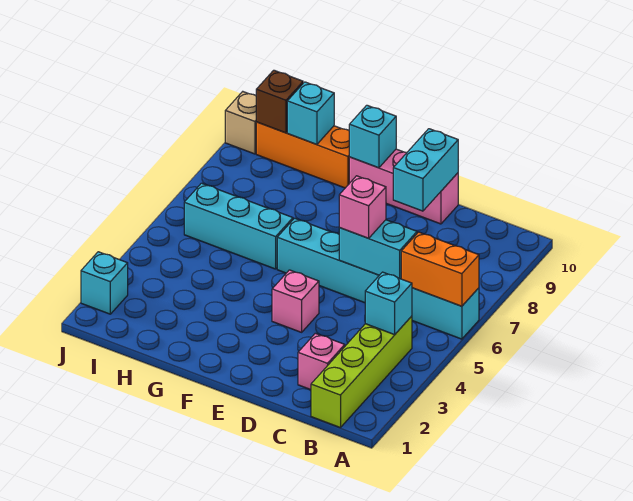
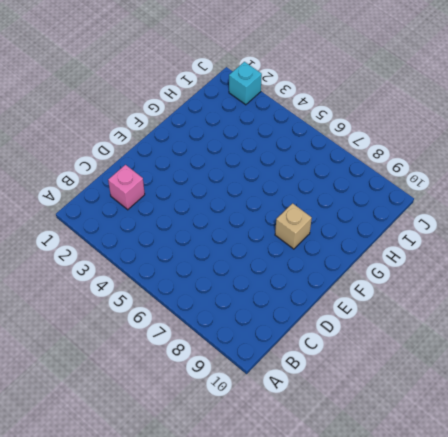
tan 1x1 brick [275,203,312,249] -> tan 1x1 brick moved to [225,92,256,154]
none -> cyan 1x6 brick [277,218,479,339]
none -> lime 1x4 brick [311,316,412,428]
none -> pink 1x3 brick [349,149,458,224]

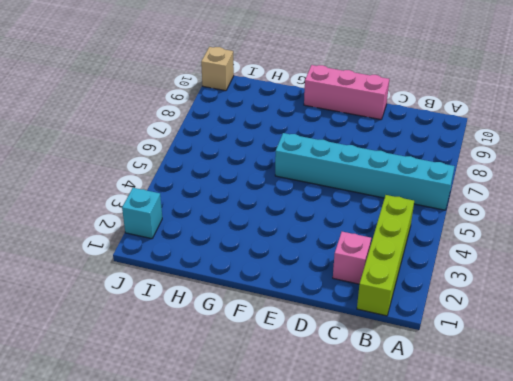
none -> pink 1x1 brick [272,270,319,332]
none -> cyan 1x3 brick [184,183,293,269]
none -> orange 1x3 brick [256,122,349,188]

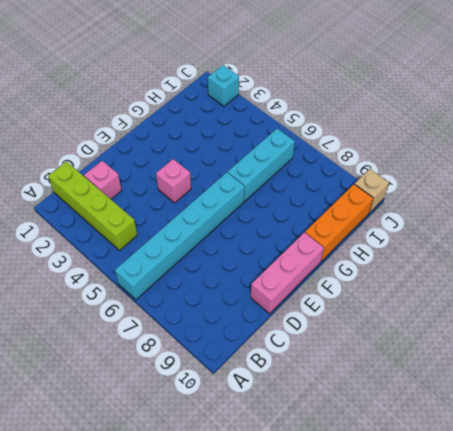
none -> orange 1x2 brick [401,232,479,306]
none -> cyan 1x1 brick [365,272,412,335]
none -> cyan 1x2 brick [339,220,417,279]

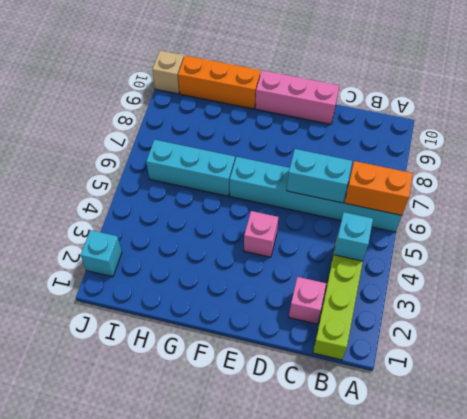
none -> cyan 1x2 brick [393,129,458,211]
none -> cyan 1x1 brick [349,105,396,168]
none -> cyan 1x1 brick [287,82,334,145]

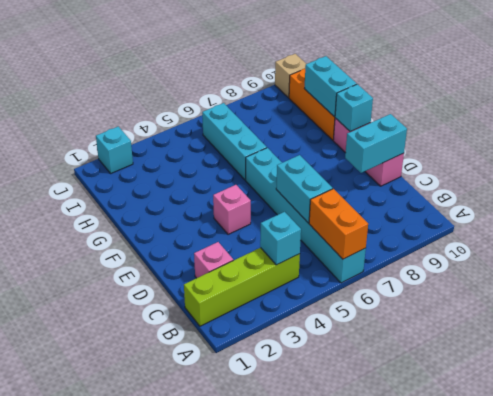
cyan 1x2 brick [304,56,357,117] -> cyan 1x1 brick [287,82,334,145]
none -> brown 1x1 brick [256,70,303,133]
none -> pink 1x1 brick [339,176,386,238]

